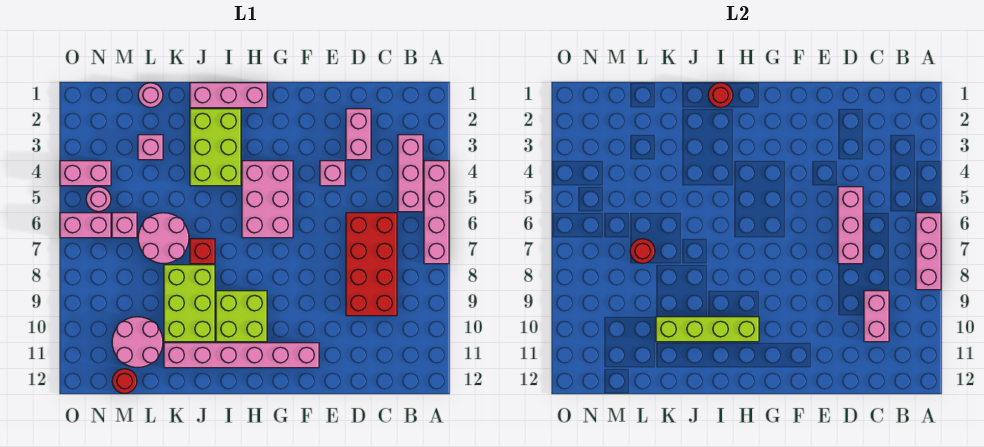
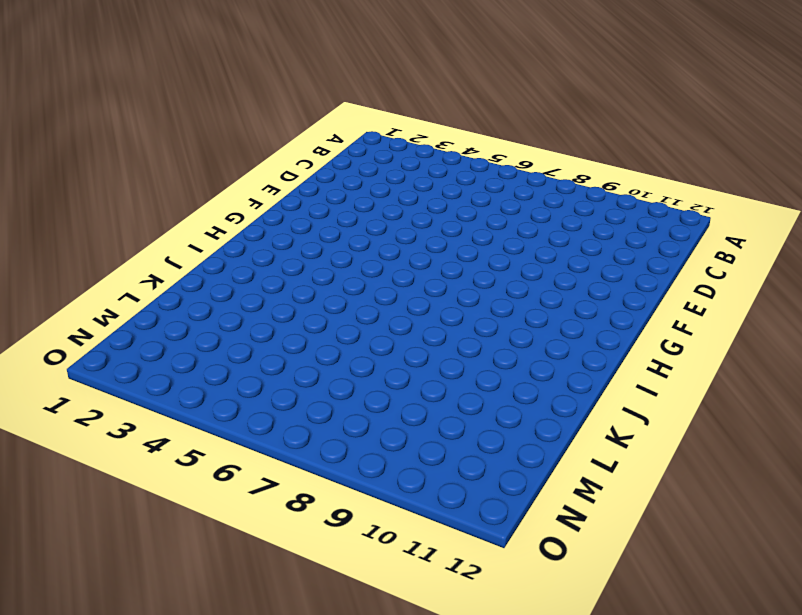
none -> pink 1x4 brick [424,161,449,264]
none -> pink 1x3 brick [398,135,423,212]
none -> red 2x4 brick [346,213,397,316]

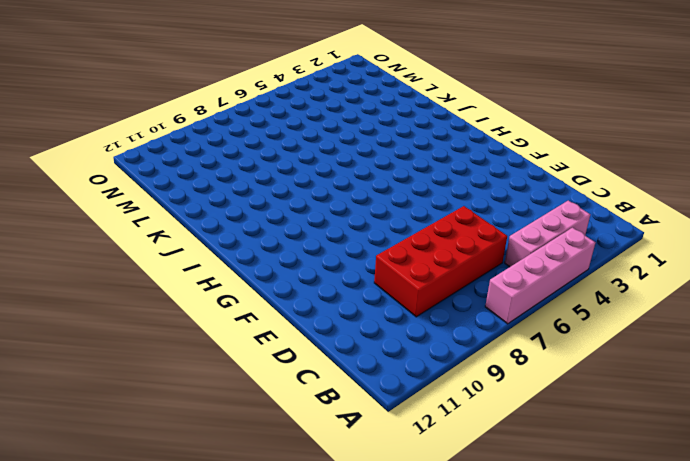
none -> pink 1x2 brick [346,109,371,160]
none -> pink 1x1 brick [320,161,345,186]
none -> pink 1x6 brick [164,343,319,368]

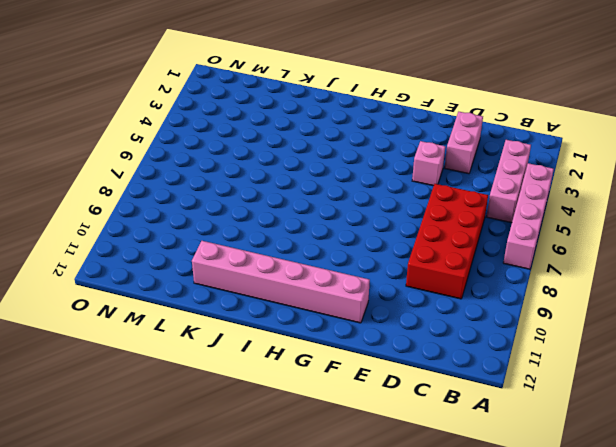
none -> pink 2x3 brick [242,161,293,238]
none -> pink 1x3 brick [190,83,267,108]
none -> lime 2x2 brick [216,291,267,342]

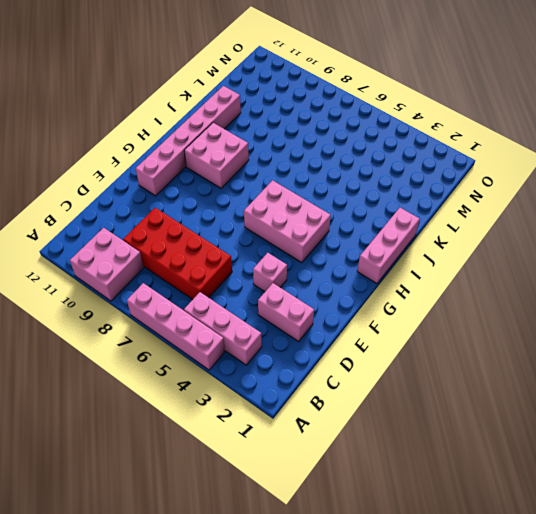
pink 2x2 brick [70,228,144,301] -> none
pink 2x2 brick [184,123,249,188] -> lime 2x2 brick [216,291,267,342]
none -> lime 2x3 brick [190,109,241,186]
none -> red 1x1 brick [190,239,215,264]
none -> lime 2x3 brick [164,265,215,342]

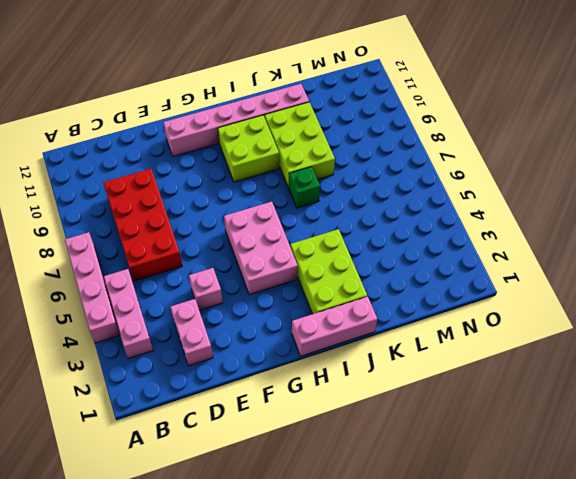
green 1x1 brick [289,167,320,208] -> red 1x1 brick [190,239,215,264]
none -> pink 2x2 round brick [138,213,189,263]
none -> pink 1x1 round brick [138,83,163,107]
none -> pink 1x1 brick [138,135,163,160]

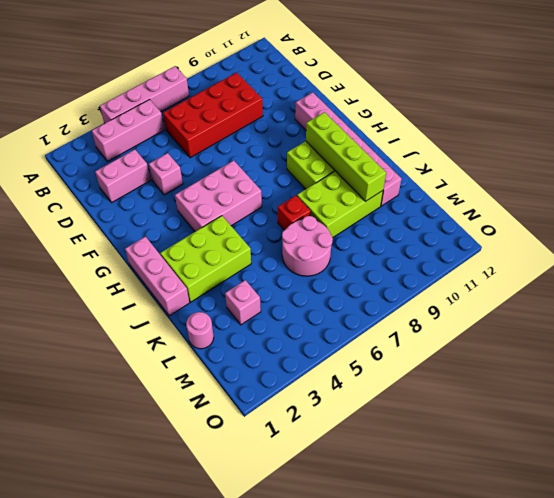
none -> pink 2x2 round brick [112,317,163,367]
none -> pink 1x1 brick [112,213,137,238]
none -> red 1x1 round brick [112,369,137,393]

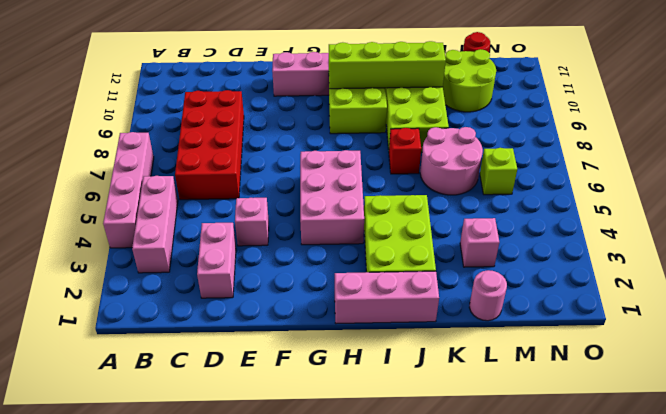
lime 2x2 round brick [443,49,496,112] -> pink 2x2 round brick [112,317,163,367]
lime 1x1 brick [480,148,517,195] -> pink 1x1 brick [112,213,137,238]
none -> pink 1x2 brick [60,161,111,186]
none -> pink 1x1 round brick [86,187,111,211]
none -> pink 1x2 brick [60,213,111,238]

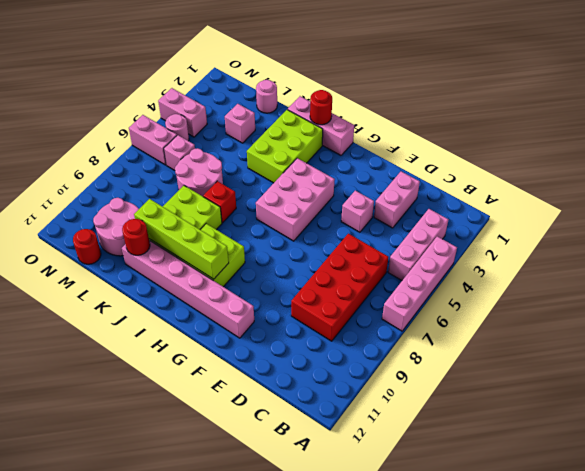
red 1x1 round brick [122,219,150,255] -> red 1x1 round brick moved to [630,239,655,263]
none -> pink 1x3 brick [916,213,941,290]
none -> pink 1x2 brick [864,291,889,342]
none -> pink 1x3 brick [838,187,863,264]

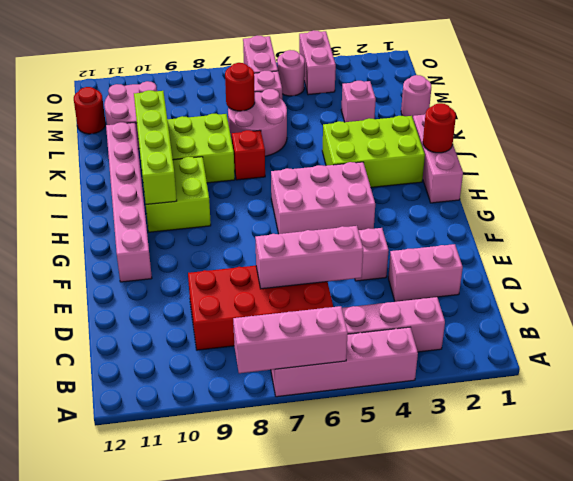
none -> pink 1x2 brick [864,291,889,342]

